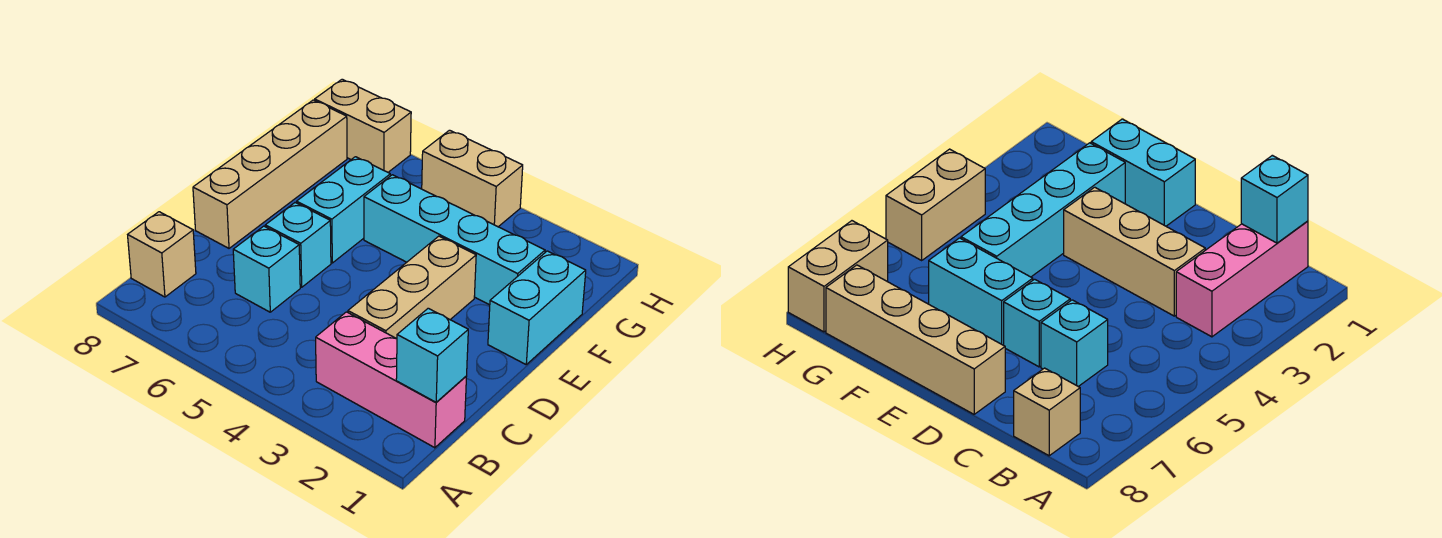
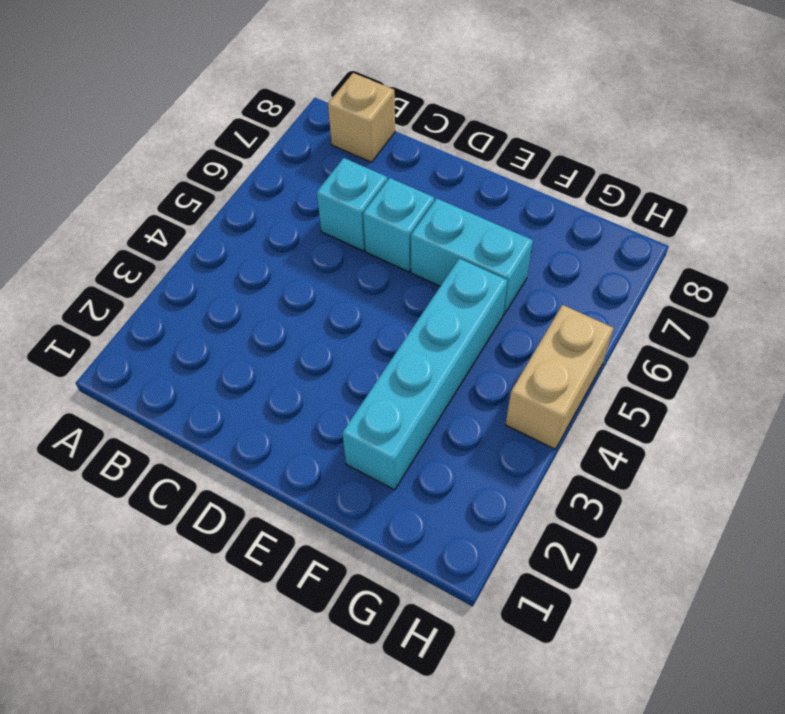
none -> pink 1x3 brick [316,312,467,448]
none -> tan 1x3 brick [348,236,476,339]
none -> tan 1x4 brick [193,100,347,248]

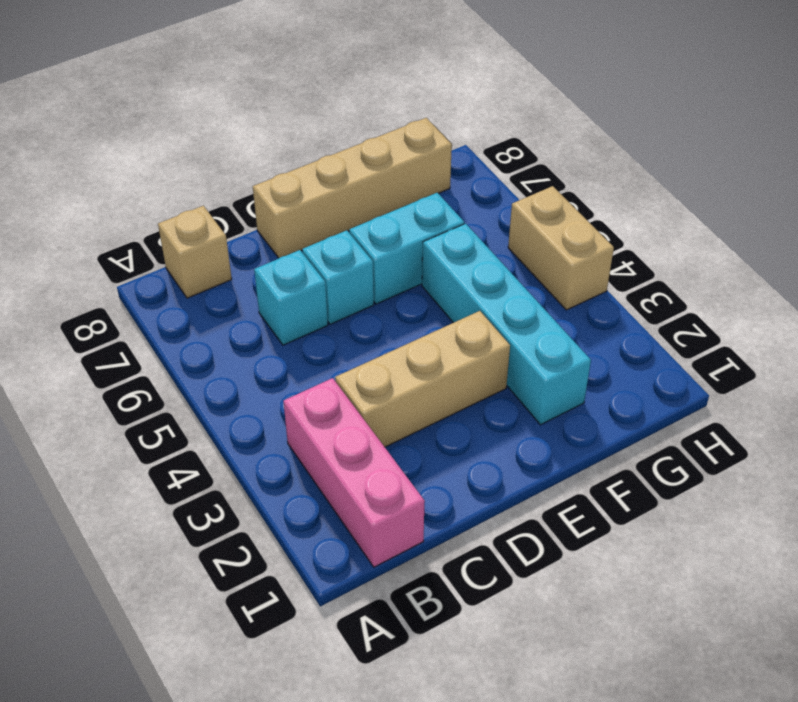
none -> cyan 1x2 brick [488,251,586,364]
none -> tan 1x2 brick [315,79,411,172]
none -> cyan 1x1 brick [396,308,468,402]

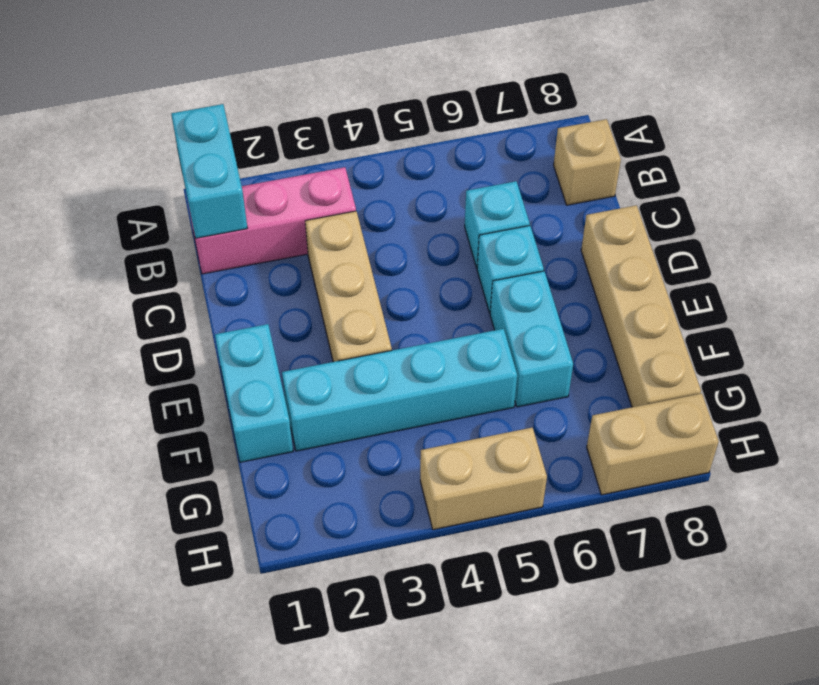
cyan 1x2 brick [171,104,247,238] -> cyan 1x1 brick [396,308,468,402]

